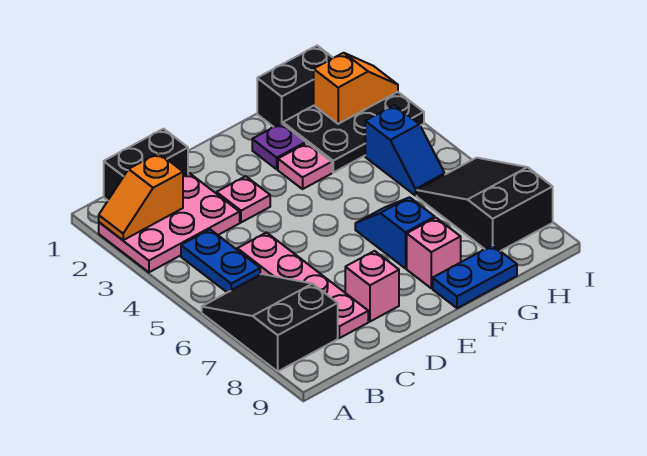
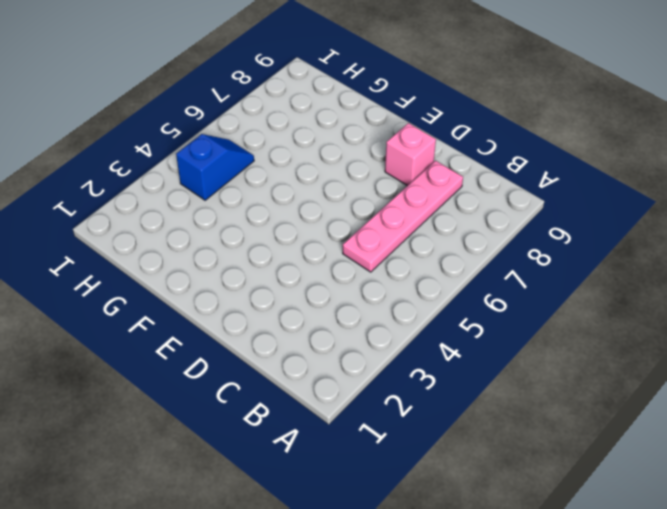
none -> pink 2x3 plate [99,173,240,272]
none -> black 2x3 slope [202,274,338,371]
none -> black 1x2 brick [104,129,188,200]

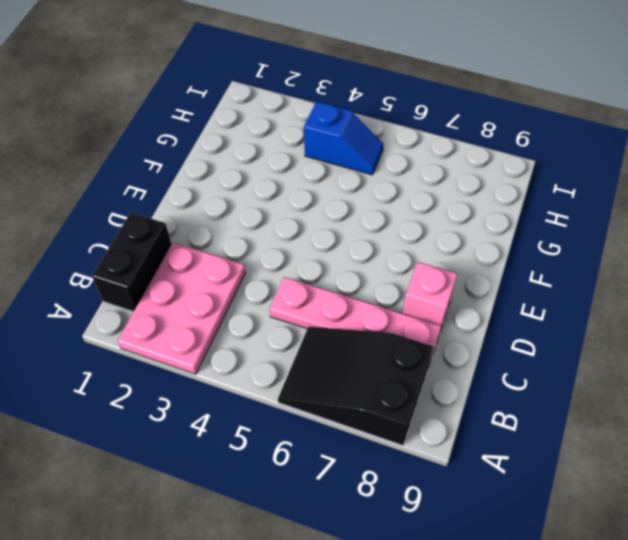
none -> blue 1x2 plate [181,229,260,292]
none -> pink 1x1 plate [217,176,270,222]
none -> purple 1x1 plate [252,123,306,169]

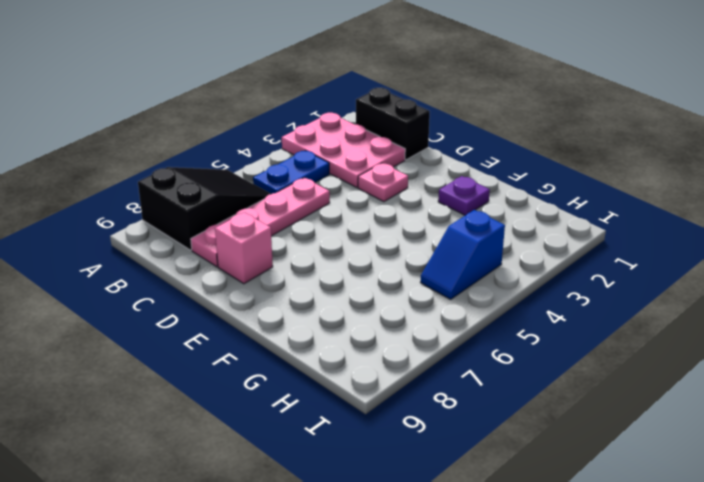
none -> pink 1x1 plate [278,143,332,189]
none -> blue 1x2 slope [355,197,435,268]
none -> pink 1x1 brick [407,218,461,288]

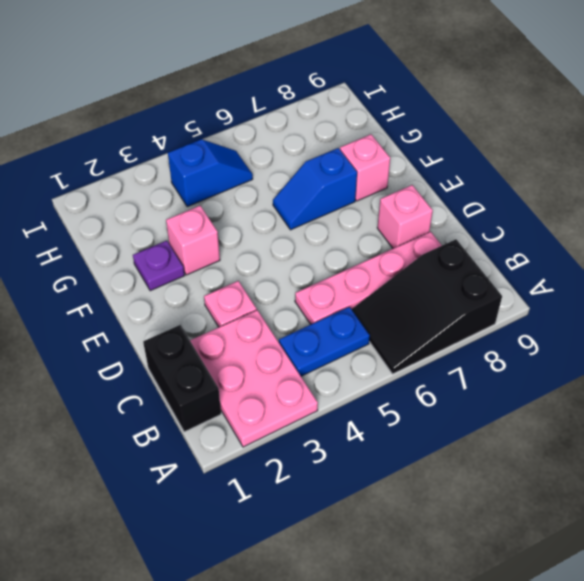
pink 1x1 brick [166,206,220,275] -> pink 1x1 plate [278,143,332,189]
none -> blue 1x2 plate [433,245,517,308]
none -> black 1x2 brick [257,46,333,127]
none -> black 2x3 plate [283,92,424,172]

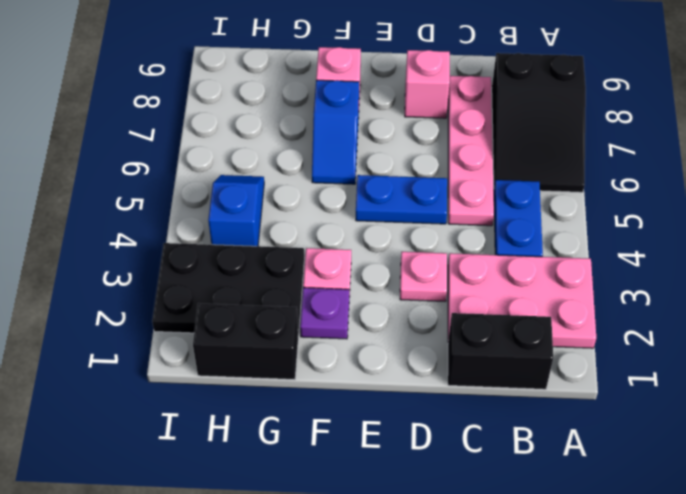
blue 1x2 plate [356,175,447,224] -> blue 1x2 plate moved to [433,245,517,308]
none -> black 2x3 slope [417,158,553,251]
none -> orange 1x2 slope [99,153,183,240]
none -> orange 1x2 slope [314,53,398,124]

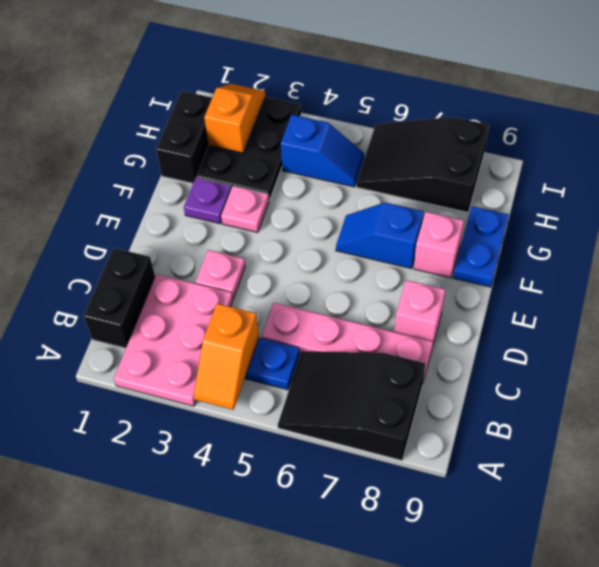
orange 1x2 slope [194,304,259,410] -> orange 1x2 slope moved to [99,153,183,240]

